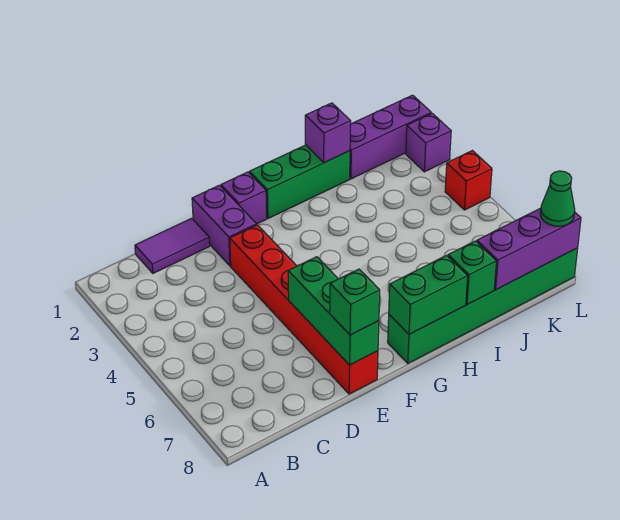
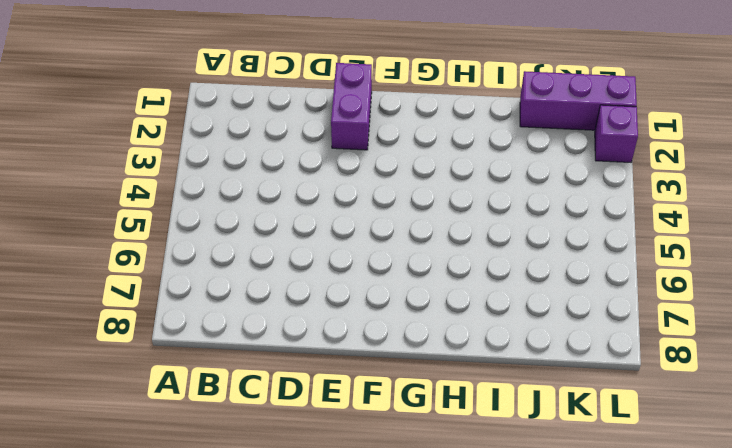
none -> purple 1x2 tile [135,218,210,273]
none -> red 1x6 brick [230,225,378,394]
none -> purple 1x1 brick [221,172,267,224]

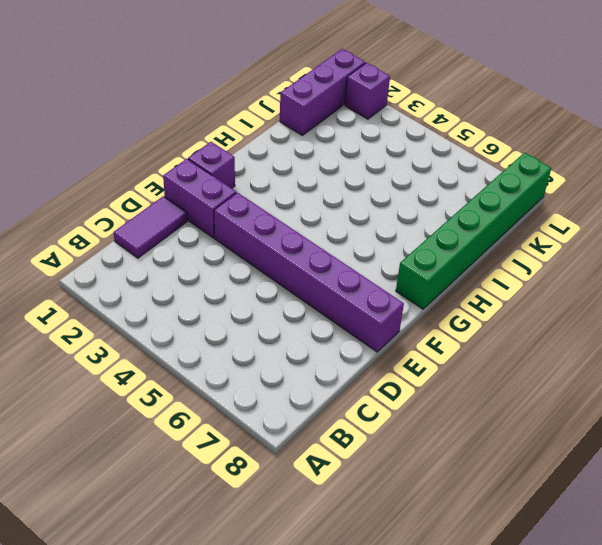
purple 1x6 brick [214,193,404,352] -> red 1x6 brick [230,225,378,394]
none -> green 1x3 brick [249,145,350,218]
none -> red 1x1 brick [445,151,492,210]
none -> green 1x3 brick [288,257,379,365]

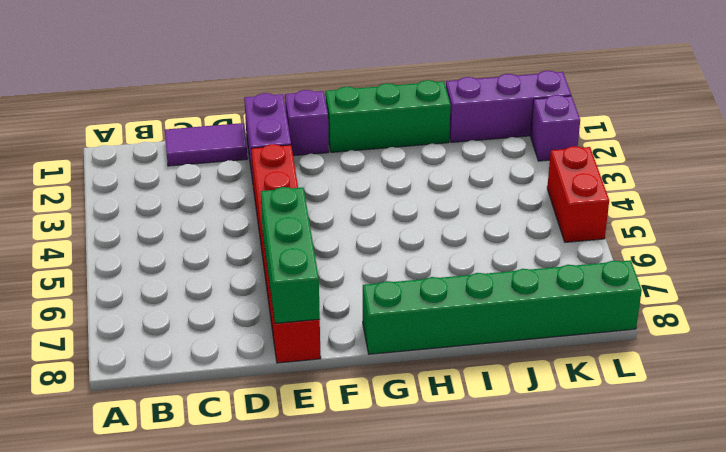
red 1x2 brick [547,146,609,242] -> red 1x1 brick [445,151,492,210]
none -> green 1x2 brick [389,255,468,334]
none -> purple 1x1 brick [305,103,351,163]
none -> green 1x1 brick [448,241,496,304]

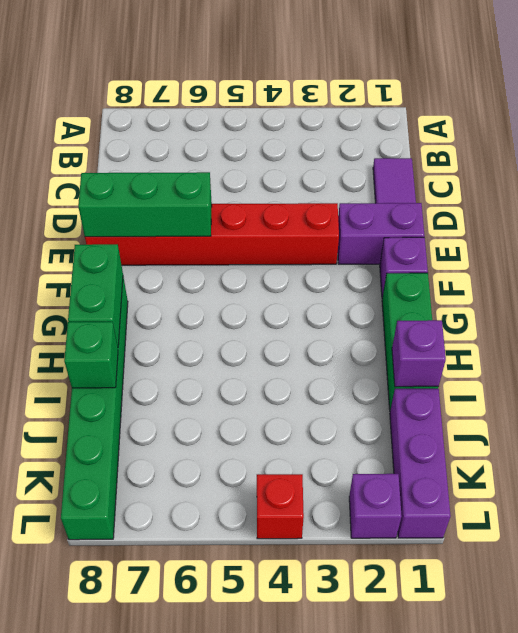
none -> purple 1x3 brick [477,208,581,290]
none -> green 1x1 brick [330,269,380,335]
none -> green 1x1 cone [540,171,575,226]

